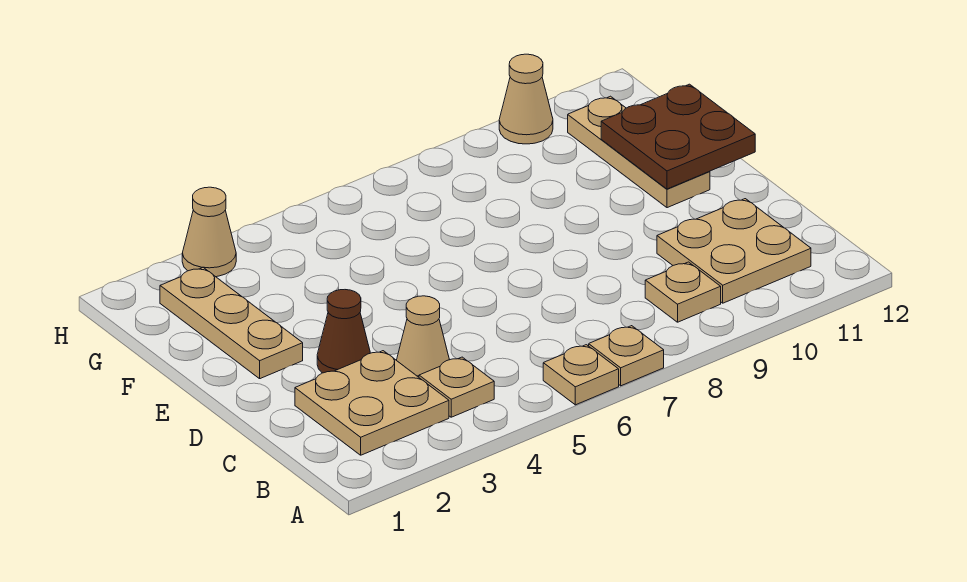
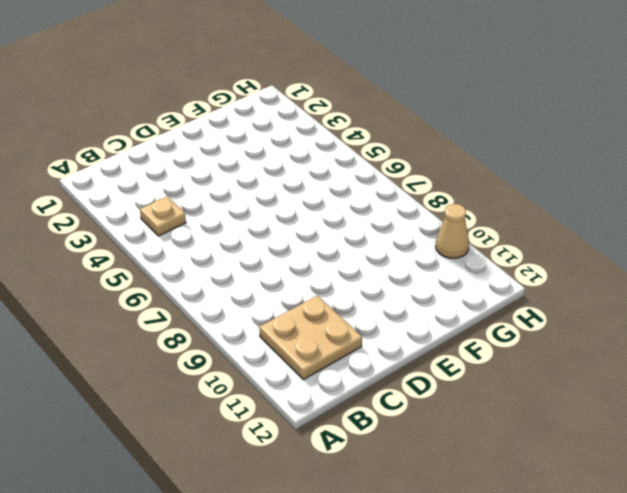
none -> tan 1x1 plate [543,345,619,405]
none -> tan 1x1 plate [589,326,664,386]
none -> tan 2x2 plate [295,351,449,455]

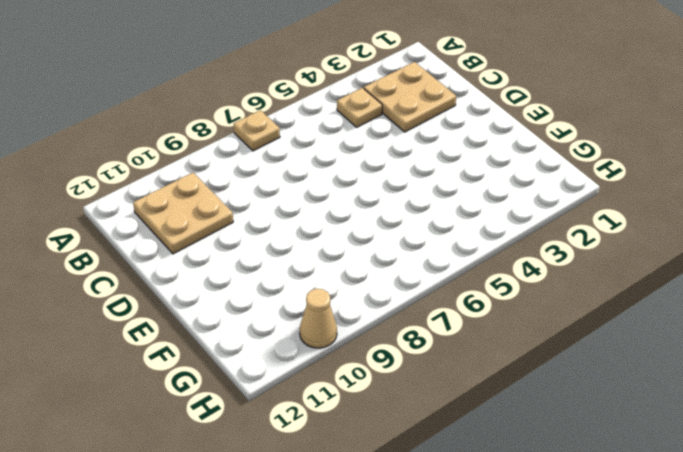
none -> tan 1x1 plate [543,345,619,405]
none -> tan 1x1 plate [645,262,721,322]
none -> tan 1x1 cone [397,296,449,377]

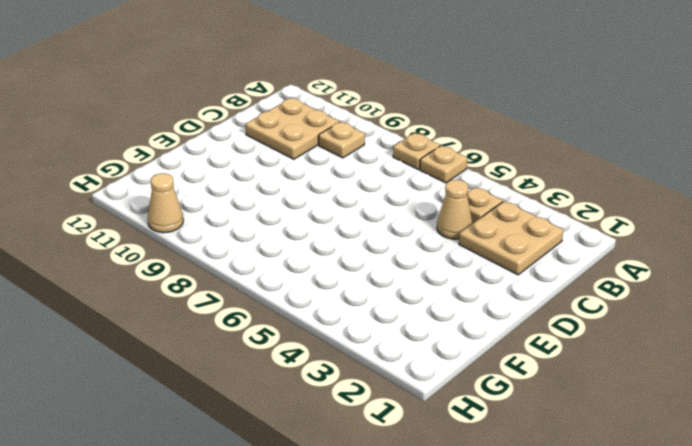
none -> brown 1x1 cone [317,290,370,373]
none -> tan 1x3 plate [160,267,303,379]
none -> tan 1x3 plate [568,96,710,208]

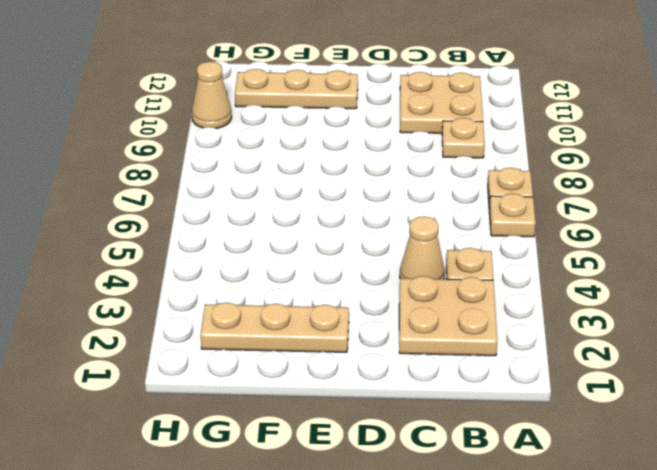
none -> brown 1x1 cone [317,290,370,373]
none -> tan 1x1 cone [182,187,236,277]
none -> brown 2x2 plate [601,84,755,189]

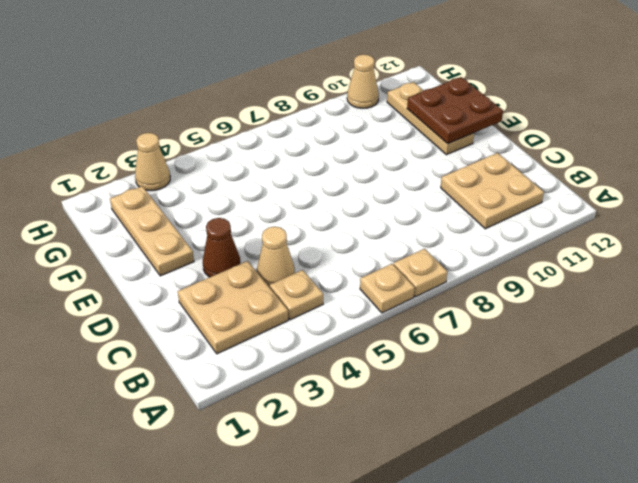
none -> tan 1x1 plate [645,262,721,322]

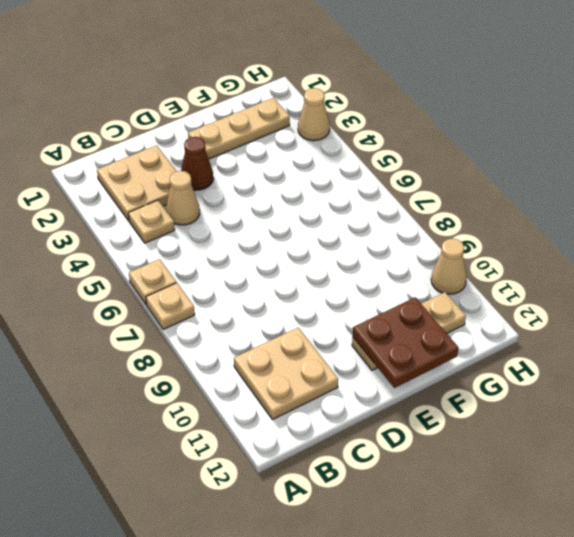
none -> tan 1x1 plate [645,262,721,322]

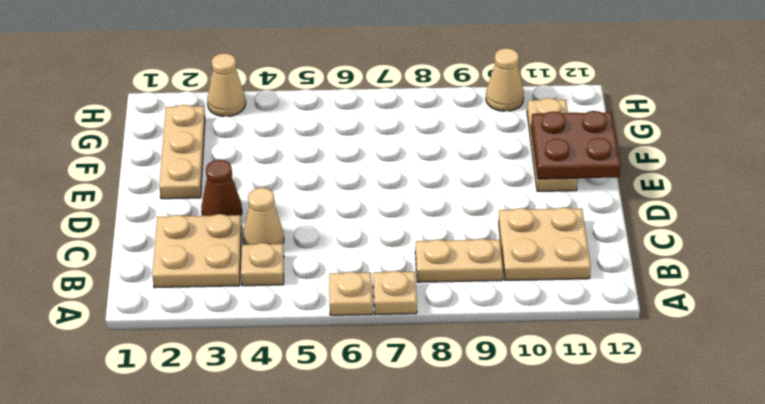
tan 1x2 plate [415,239,503,282] -> tan 1x1 plate [645,262,721,322]

